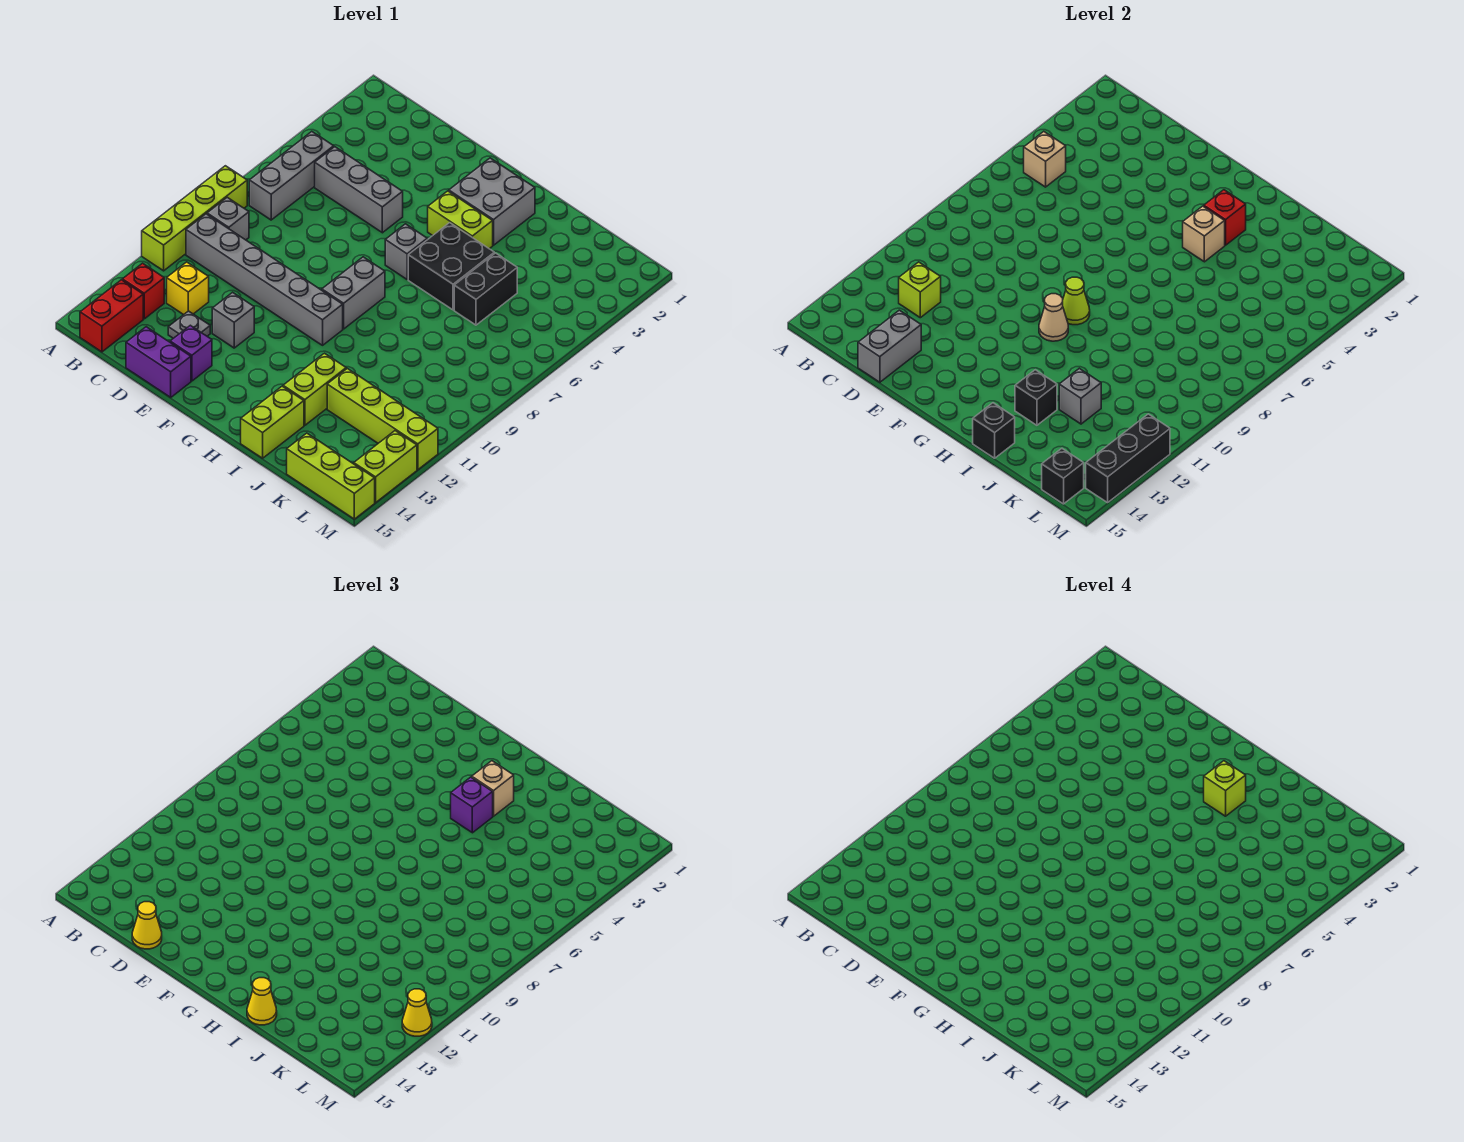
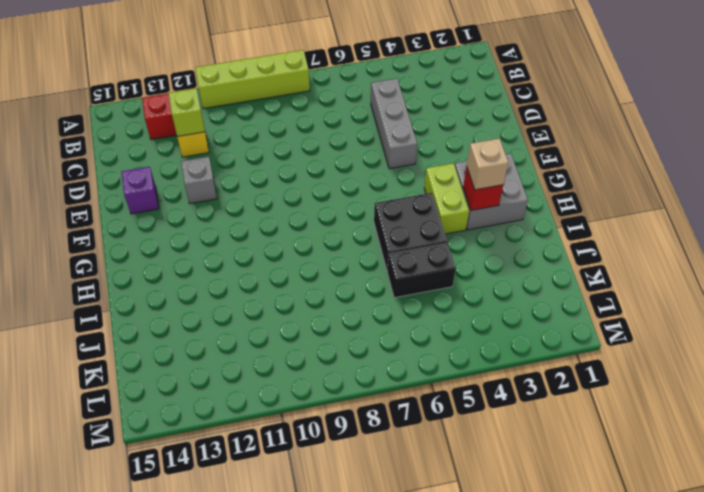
none -> grey 1x3 brick [249,132,334,220]
none -> grey 1x1 brick [207,197,249,240]
none -> grey 1x6 brick [186,214,343,345]
none -> red 1x2 brick [80,280,143,352]

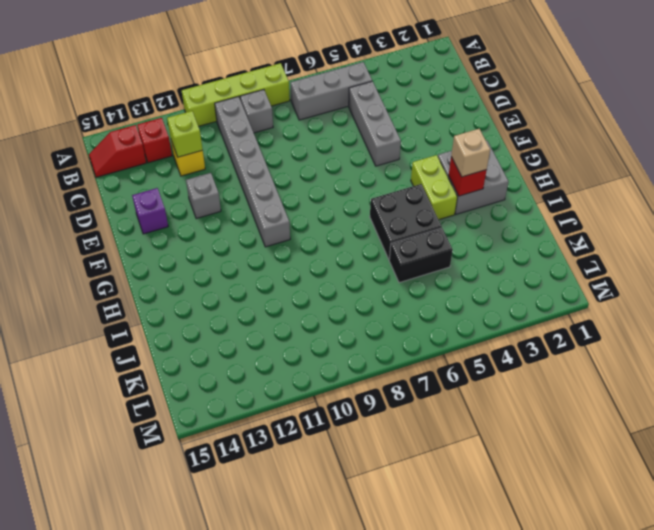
red 1x2 slope [89,125,146,177] -> red 1x2 brick [80,280,143,352]
none -> grey 1x1 plate [168,311,210,338]
none -> purple 1x2 brick [126,327,191,397]
none -> grey 1x1 brick [385,224,427,279]
none -> grey 1x2 brick [322,257,385,329]

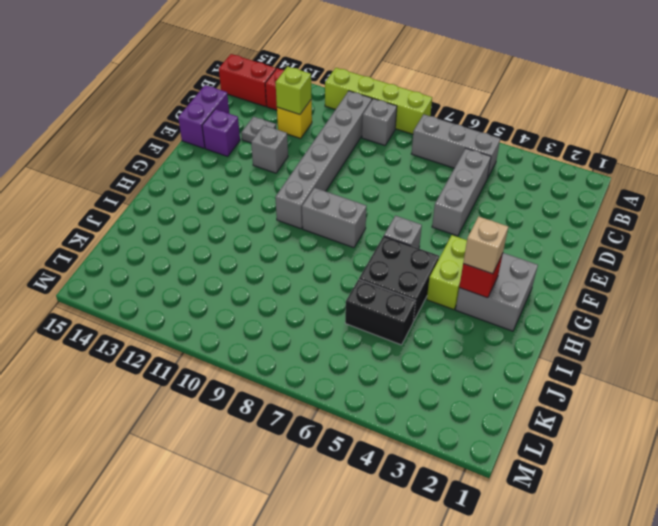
none -> lime 1x2 brick [283,353,346,425]
none -> lime 1x2 brick [241,386,304,458]
none -> lime 1x4 brick [327,368,438,470]
none -> lime 1x3 brick [287,433,375,519]

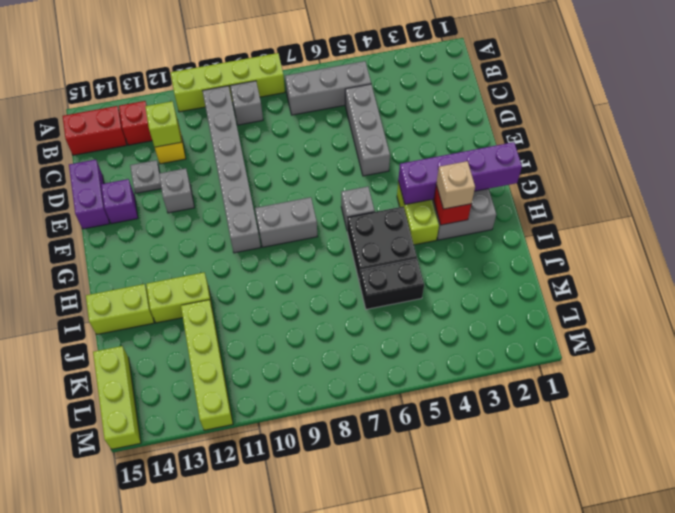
purple 1x4 brick [398,142,522,205] -> none
none -> lime 1x2 brick [354,431,417,503]
none -> tan 1x1 brick [1024,132,1066,187]
none -> grey 1x2 brick [858,310,921,382]
none -> lime 1x1 cone [1063,277,1090,325]

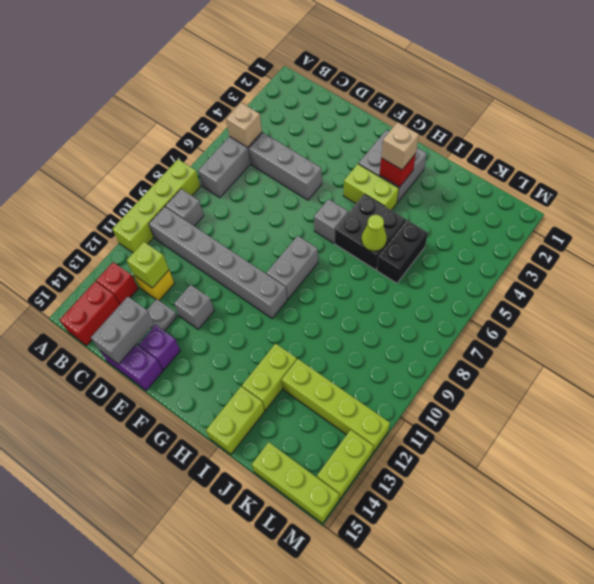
lime 1x1 cone [361,215,387,251] -> lime 1x1 cone moved to [1063,277,1090,325]
none -> tan 1x1 cone [1039,294,1068,341]
none -> tan 1x1 brick [1183,206,1225,262]
none -> black 1x1 brick [1015,370,1057,425]
none -> black 1x1 brick [973,403,1015,458]

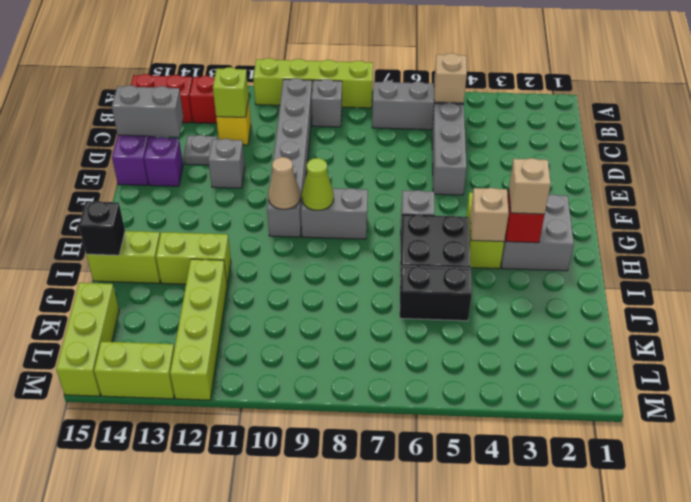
none -> black 1x1 brick [1015,370,1057,425]
none -> grey 1x1 brick [1059,368,1101,424]
none -> black 1x1 brick [1042,448,1084,504]
none -> black 1x3 brick [1086,414,1170,503]

